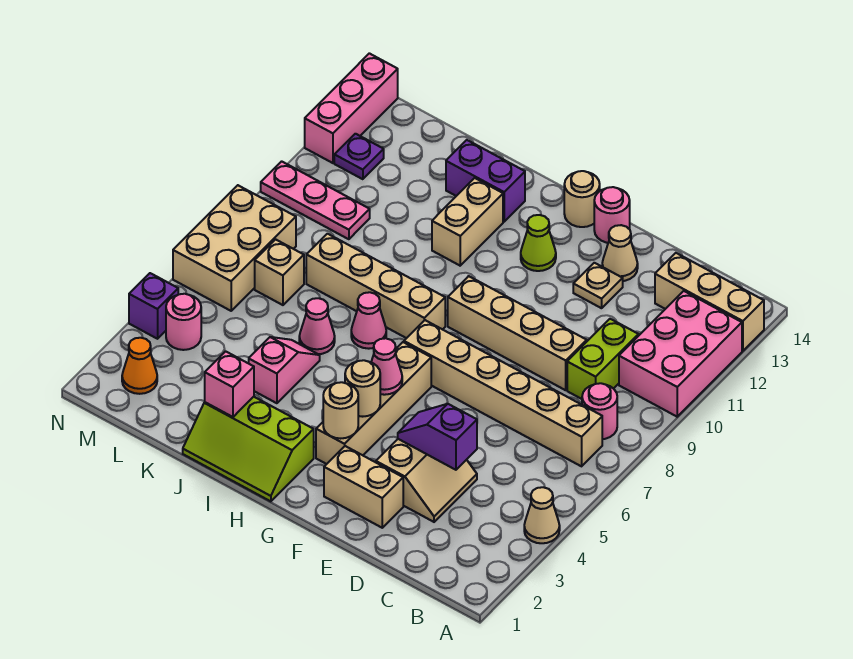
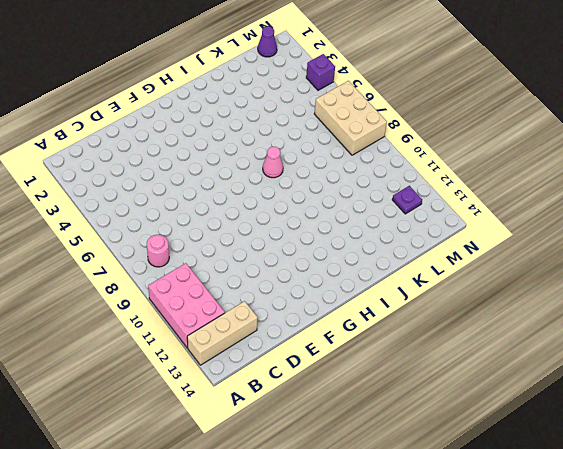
purple 1x1 cone [258,26,277,57] -> none
none -> tan 1x1 cone [524,487,560,543]
none -> tan 1x6 brick [404,320,602,466]
none -> lime 1x2 brick [567,319,638,399]
none -> tan 2x2 slope [376,439,477,522]

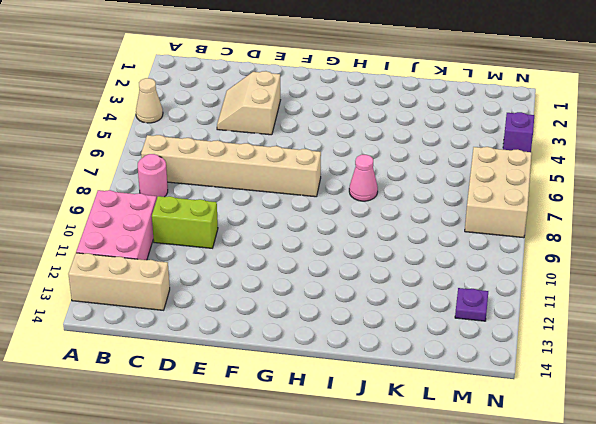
lime 1x2 brick [152,196,218,248] -> lime 1x2 brick turned to [567,319,638,399]
none -> tan 1x4 brick [448,276,587,390]
none -> tan 1x2 brick [324,446,403,528]
none -> tan 1x1 plate [573,263,623,308]
none -> tan 1x1 cone [602,225,638,281]

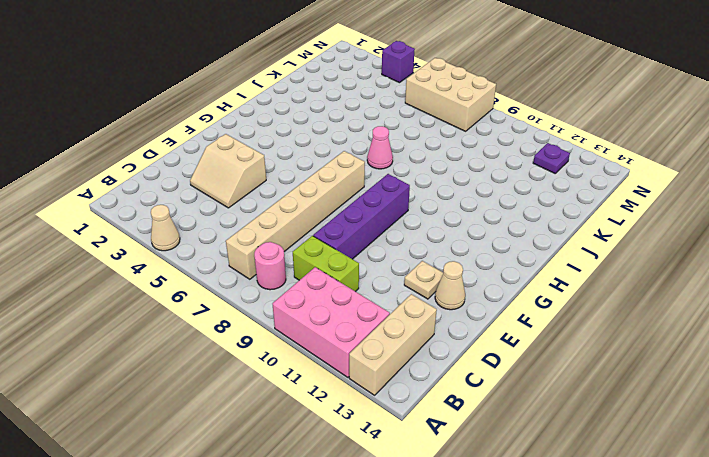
purple 1x4 brick [313,174,410,259] -> tan 1x4 brick [448,276,587,390]
none -> tan 1x2 brick [324,446,403,528]
none -> pink 1x1 round brick [594,187,630,243]
none -> tan 1x4 brick [316,342,431,464]
none -> lime 1x1 cone [521,215,556,271]

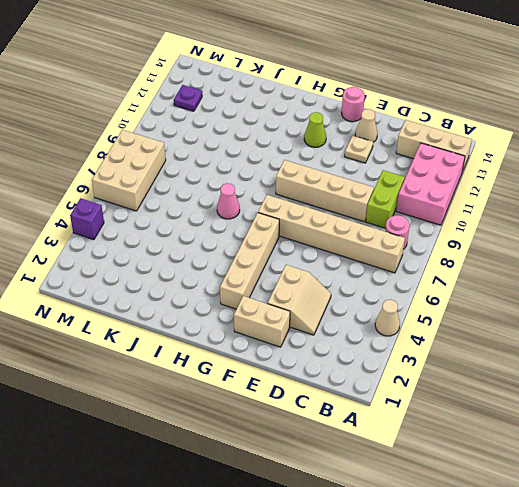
none -> tan 1x1 round brick [564,171,600,227]
none -> lime 2x3 slope [183,397,314,501]
none -> tan 1x4 brick [306,234,445,338]
none -> tan 1x2 brick [432,178,503,266]

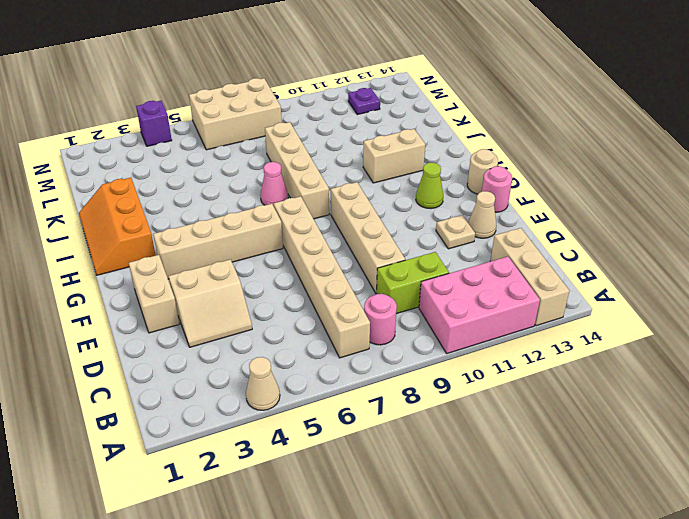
orange 2x3 slope [79,178,156,275] -> lime 2x3 slope [183,397,314,501]
none -> purple 1x2 brick [446,140,525,222]
none -> pink 1x2 slope [249,337,320,403]
none -> pink 1x1 cone [299,298,335,354]
none -> tan 1x1 brick [255,239,304,305]

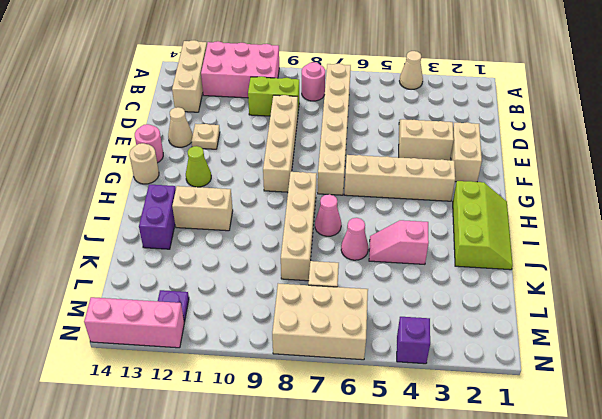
none -> pink 1x3 plate [261,161,370,239]
none -> orange 1x1 cone [122,338,157,394]
none -> pink 1x1 round brick [166,294,201,350]
none -> purple 1x2 slope [398,404,477,470]

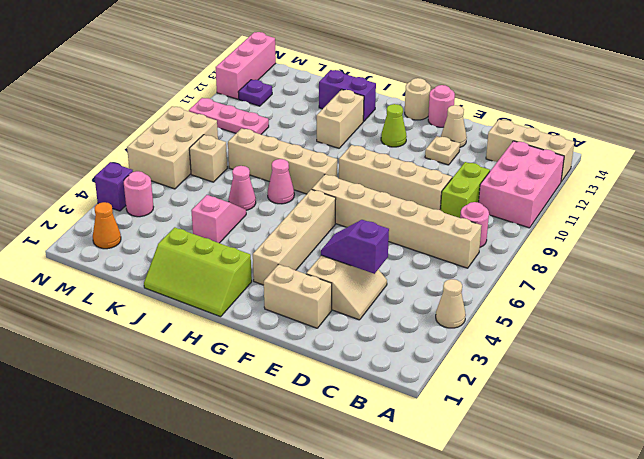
none -> tan 1x1 round brick [323,382,358,439]
none -> tan 1x1 round brick [345,360,380,417]
none -> pink 1x1 cone [371,338,402,395]
none -> pink 1x1 brick [205,351,254,417]

